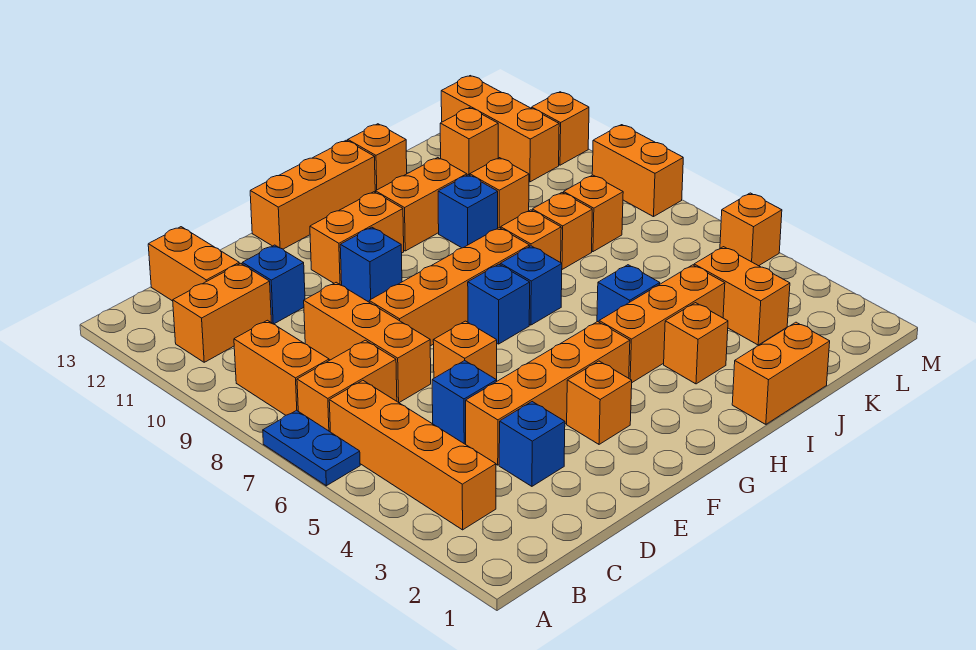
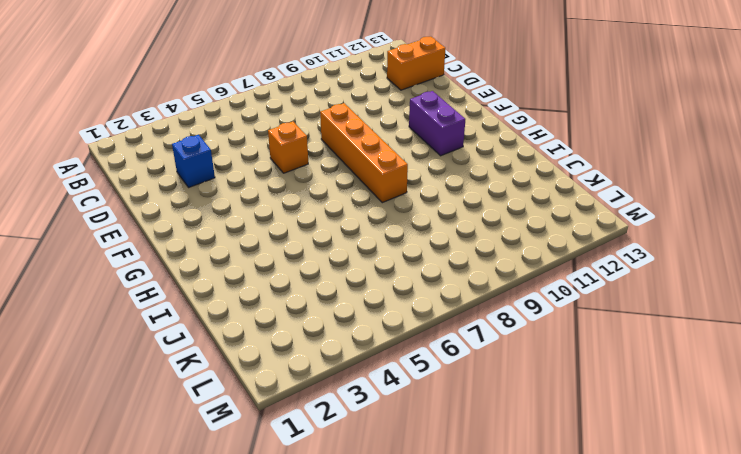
purple 1x2 brick [409,91,465,156] -> orange 1x2 brick [310,192,404,285]
none -> blue 1x2 plate [263,410,360,486]
none -> orange 1x4 brick [329,380,496,530]
none -> orange 1x2 brick [297,340,397,432]
none -> orange 1x2 brick [234,320,329,415]

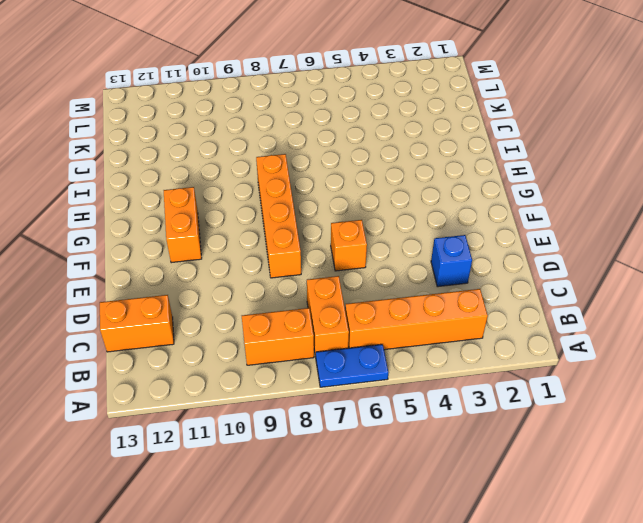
none -> orange 1x2 brick [173,263,272,362]
none -> orange 1x4 brick [466,322,630,465]
none -> blue 1x1 brick [432,361,497,444]
none -> orange 1x3 brick [304,282,431,403]

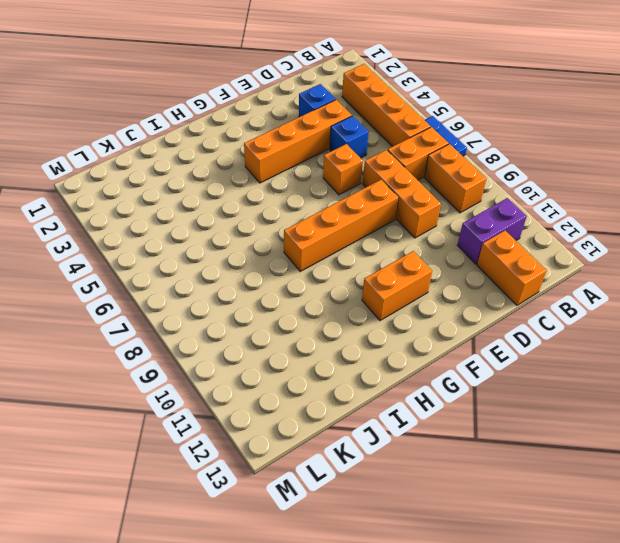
purple 1x2 brick [457,198,527,264] -> orange 1x2 brick [173,263,272,362]
none -> blue 1x1 brick [242,245,305,324]
none -> orange 1x1 brick [567,361,632,444]
none -> blue 1x1 brick [340,227,402,302]
none -> orange 1x3 brick [250,140,375,249]

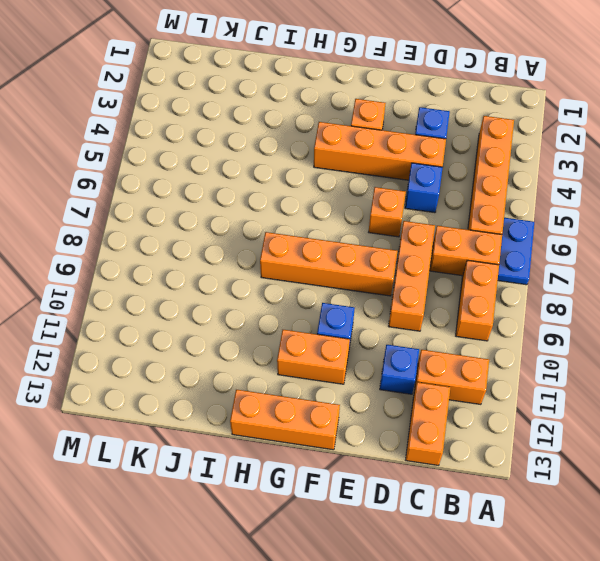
none -> blue 1x1 brick [468,264,530,344]
none -> orange 1x3 brick [599,265,725,382]
none -> blue 1x1 brick [500,246,562,325]
none -> orange 1x2 brick [376,158,467,251]

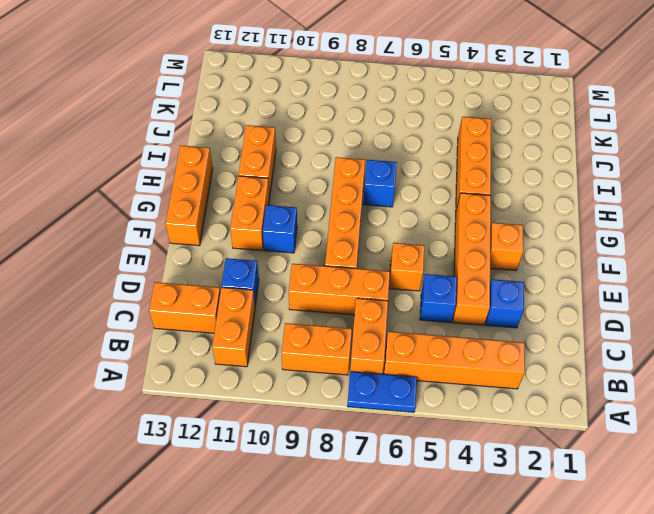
none -> blue 1x1 brick [468,264,530,344]
none -> orange 1x2 brick [732,322,830,424]
none -> orange 1x1 brick [664,303,728,384]
none -> blue 1x1 brick [597,265,660,322]

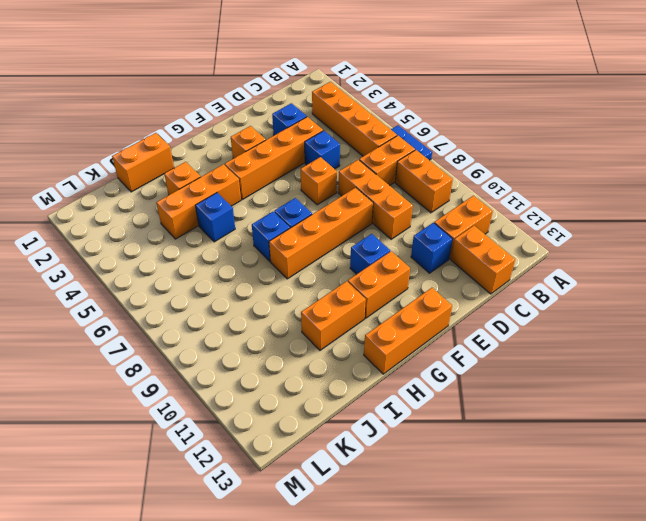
none -> orange 1x1 brick [501,210,561,263]
none -> blue 1x1 brick [438,175,498,248]
none -> orange 1x1 brick [348,124,407,192]
none -> orange 1x1 brick [532,193,592,269]

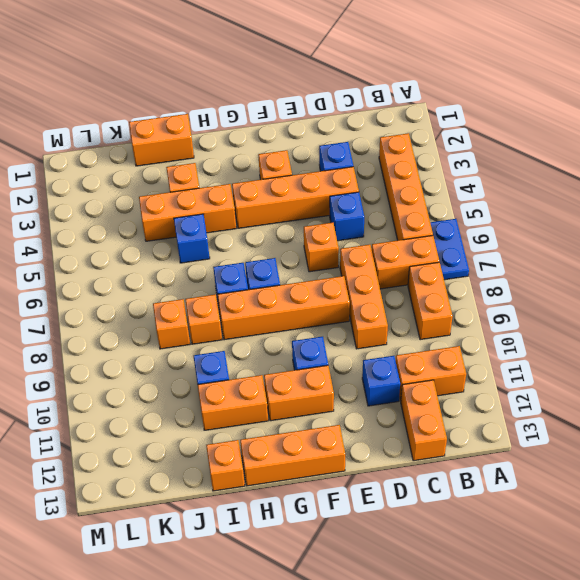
none -> orange 1x1 brick [470,158,529,228]
none -> orange 1x2 brick [694,247,790,345]
none -> orange 1x1 brick [564,175,623,252]
none -> orange 1x1 brick [440,108,498,175]

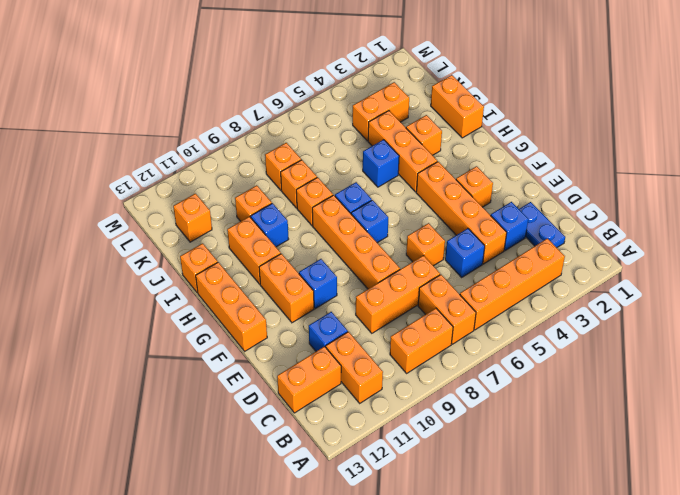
blue 1x2 plate [519,202,565,248] -> blue 1x2 plate turned to [263,410,360,486]
none -> orange 1x3 brick [441,76,559,182]
none -> orange 1x1 brick [720,193,782,266]
none -> orange 1x2 brick [592,125,683,217]
none -> orange 1x1 brick [532,92,589,165]

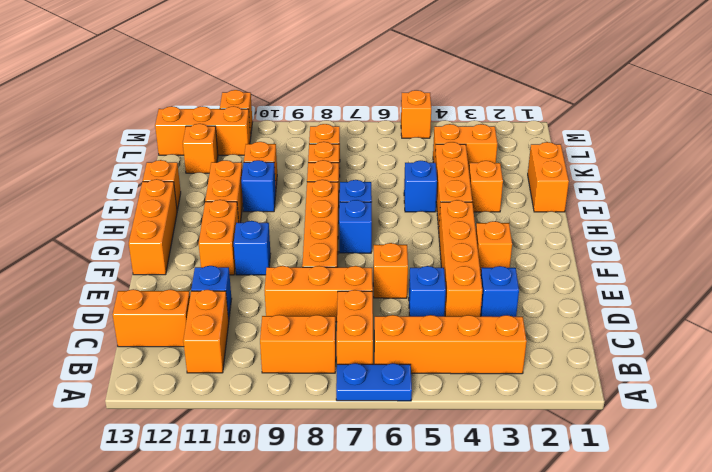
none -> orange 1x2 brick [592,125,683,217]

